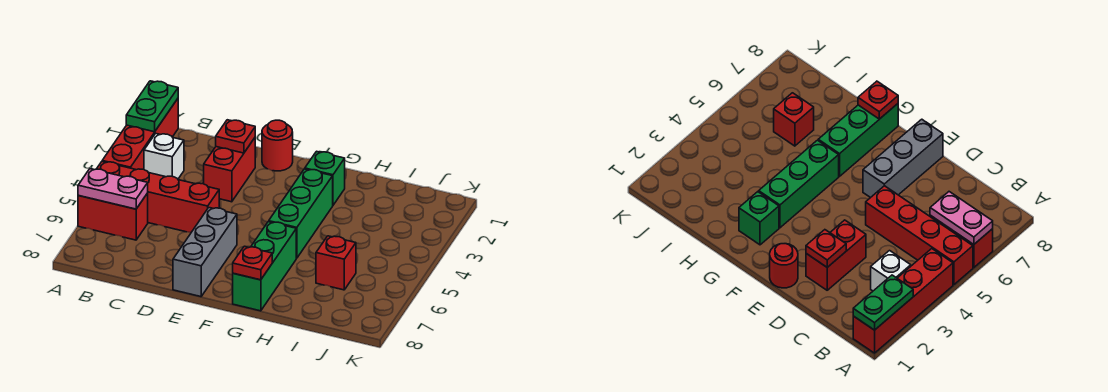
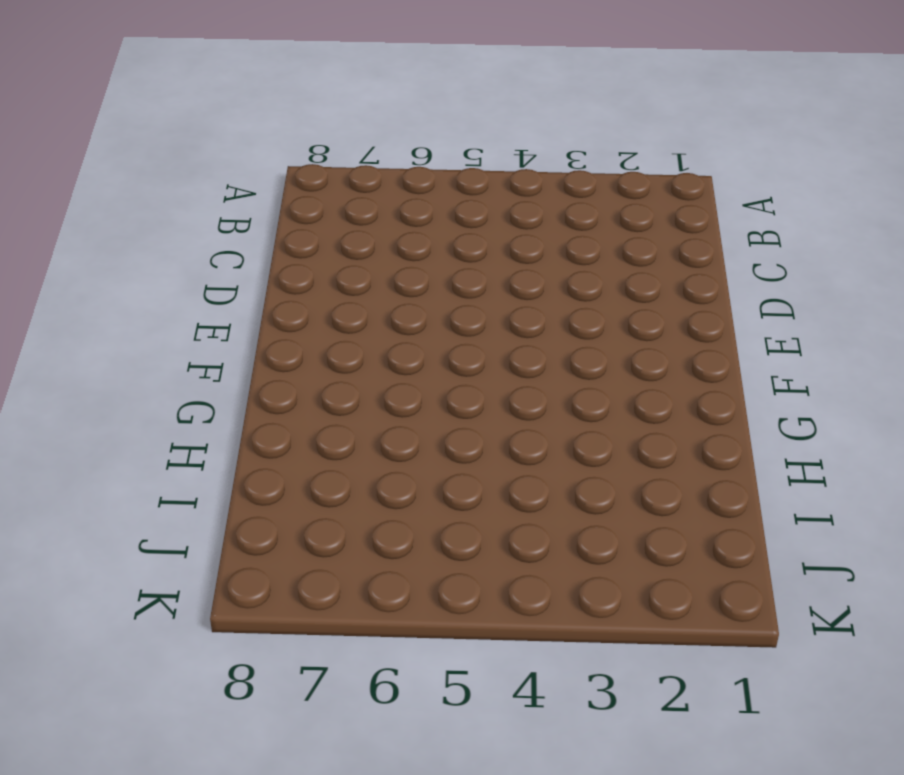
none -> red 1x4 brick [102,99,178,170]
none -> red 1x4 brick [97,162,219,232]
none -> red 1x2 brick [78,193,148,240]

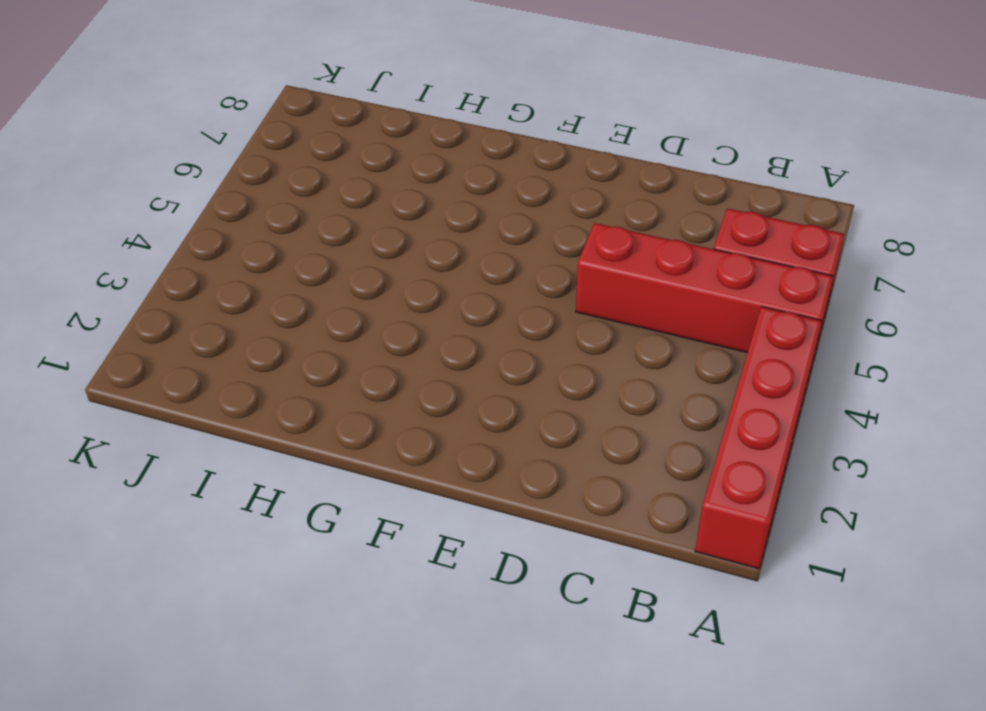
none -> white 1x1 brick [144,134,184,179]
none -> red 1x2 brick [204,138,255,202]
none -> red 1x1 round brick [262,120,293,171]

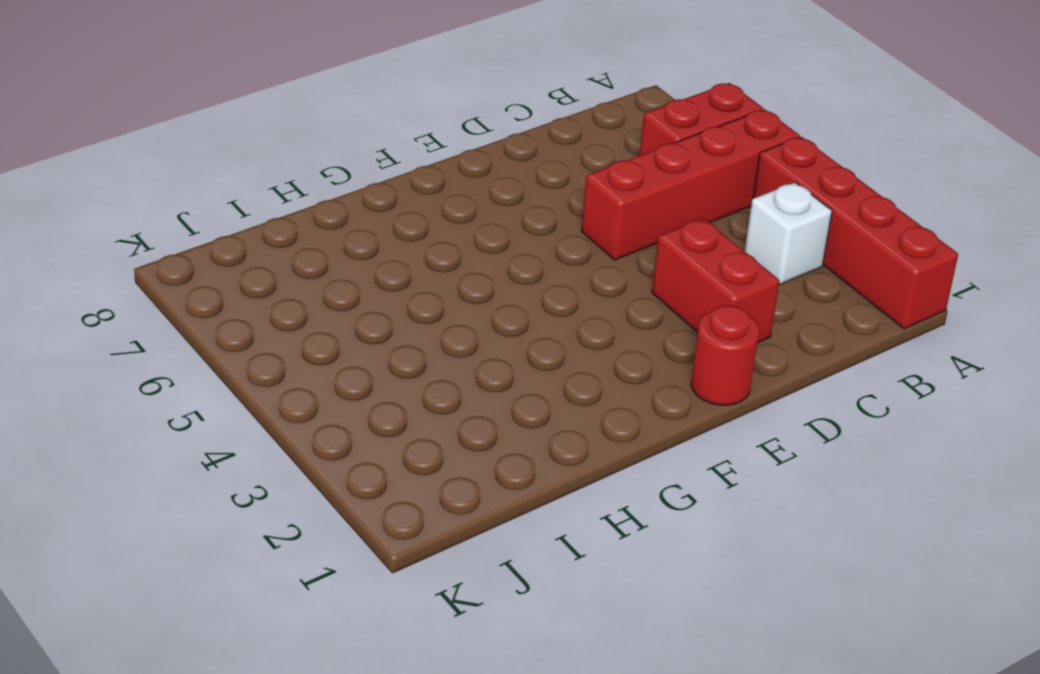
none -> grey 1x3 brick [173,208,237,297]
none -> green 1x1 brick [305,151,345,205]
none -> green 1x3 brick [269,169,333,258]

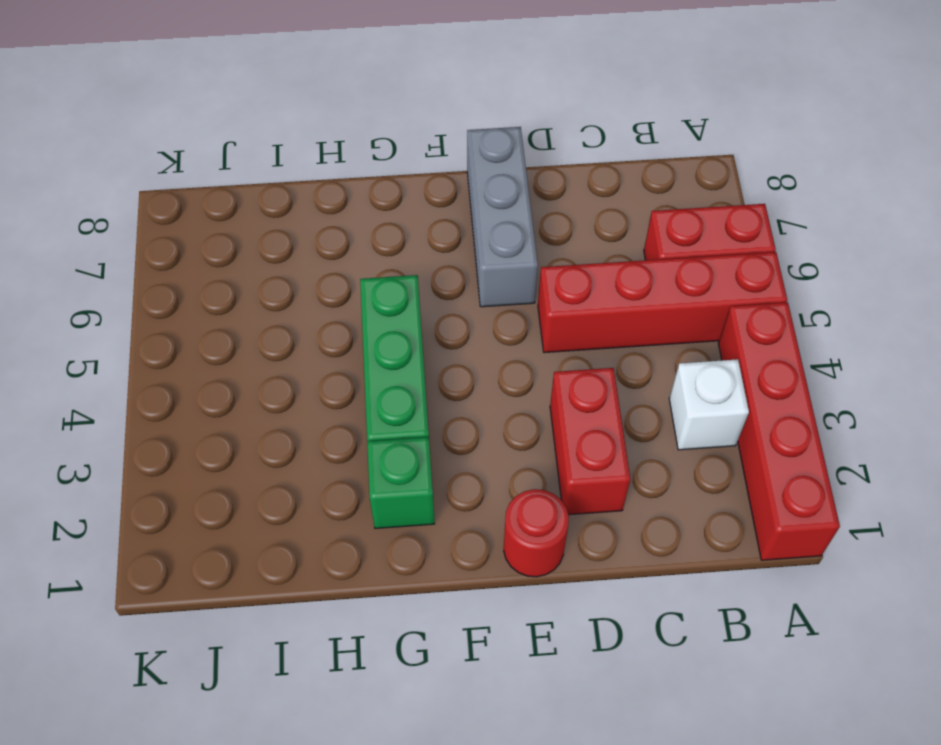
none -> green 1x3 brick [233,222,296,311]
none -> red 1x1 brick [316,236,356,290]
none -> green 1x2 plate [126,81,178,132]

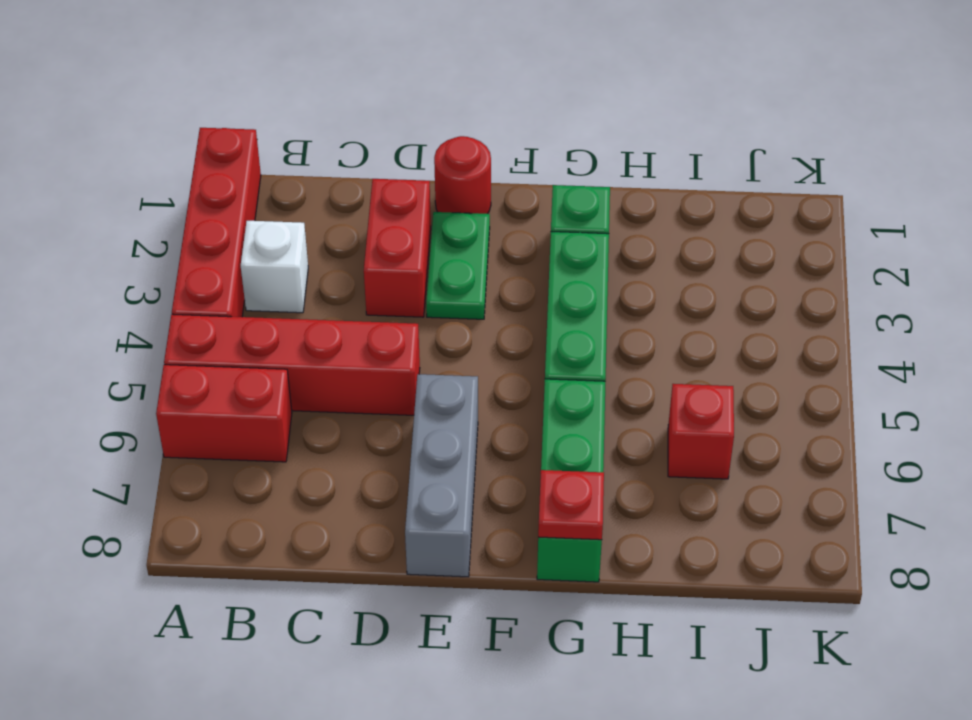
green 1x2 plate [426,212,490,319] -> green 1x2 plate moved to [126,81,178,132]
none -> pink 1x2 plate [78,169,148,209]
none -> red 1x1 plate [216,120,255,153]

